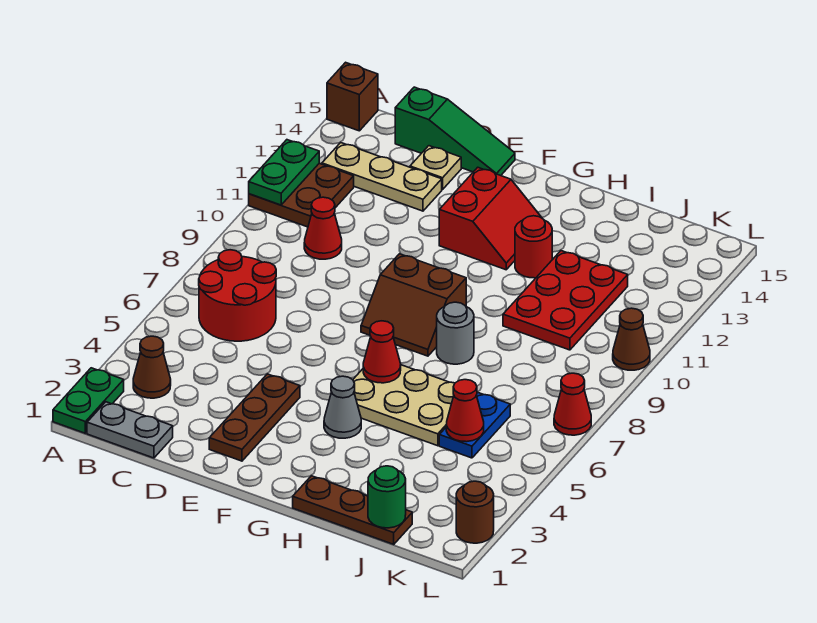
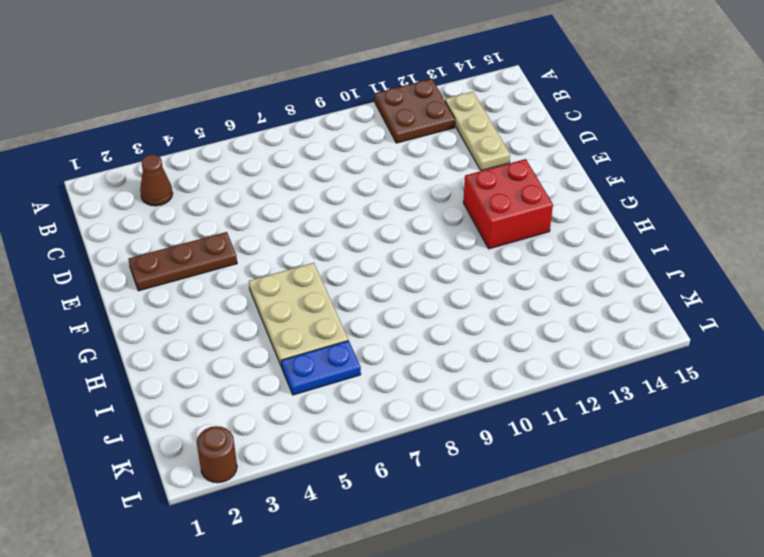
red 2x2 brick [463,159,553,249] -> red 2x2 slope [439,167,542,270]
none -> green 1x2 plate [53,368,124,433]
none -> brown 1x1 brick [327,62,378,131]
none -> grey 1x2 plate [87,402,173,458]

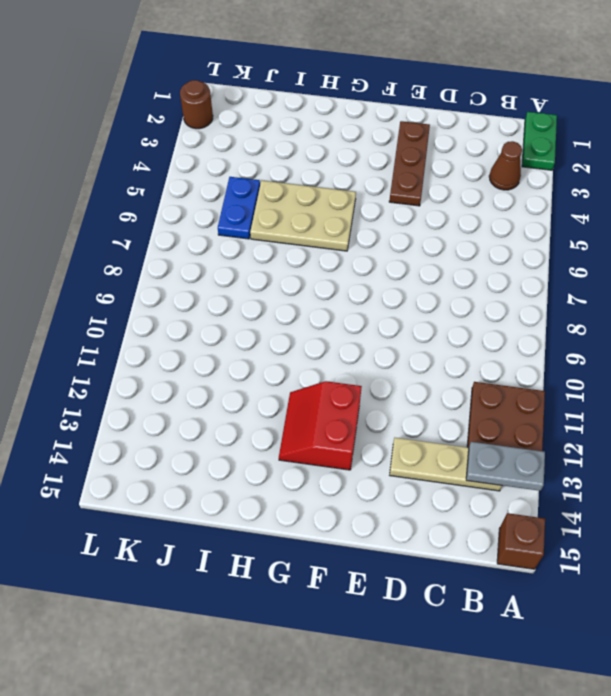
grey 1x2 plate [466,442,545,491] -> grey 1x2 plate moved to [87,402,173,458]
none -> red 2x2 round brick [199,250,276,341]
none -> red 1x1 cone [304,197,342,259]
none -> green 1x3 slope [395,87,515,176]

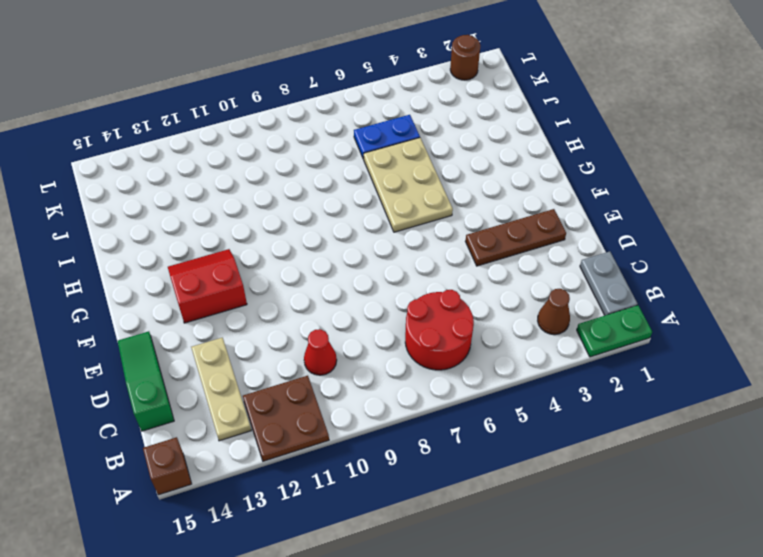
none -> tan 1x1 plate [410,146,461,190]
none -> brown 2x2 slope [361,254,466,356]
none -> grey 1x1 cone [324,376,361,438]

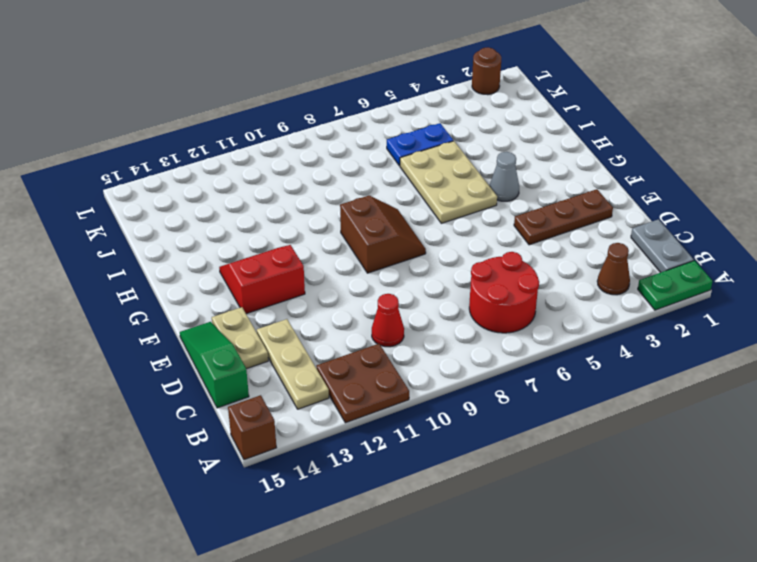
tan 1x2 plate [212,307,268,369] -> tan 1x1 plate [410,146,461,190]
none -> brown 1x3 plate [293,476,412,544]
none -> grey 1x1 round brick [437,302,474,364]
none -> red 1x1 round brick [515,216,552,278]

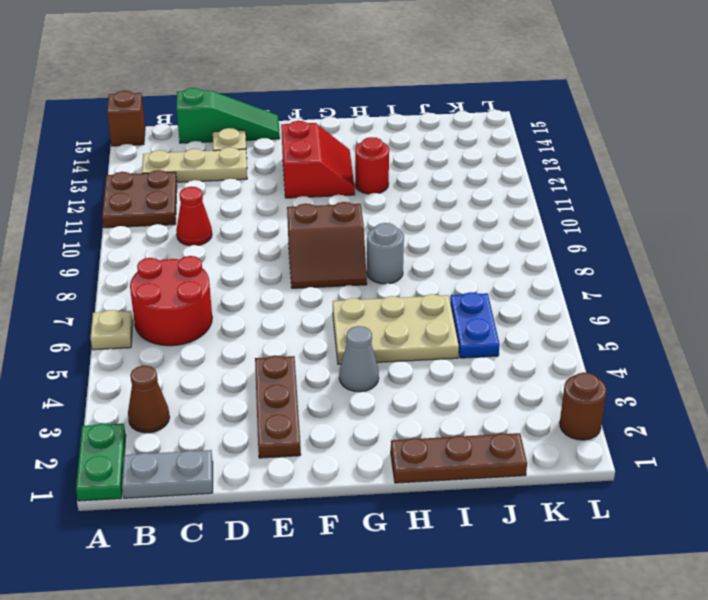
tan 1x1 plate [90,310,133,350] -> none
none -> red 2x3 plate [503,251,628,350]
none -> red 1x1 cone [554,373,591,435]
none -> brown 1x1 cone [613,308,650,370]

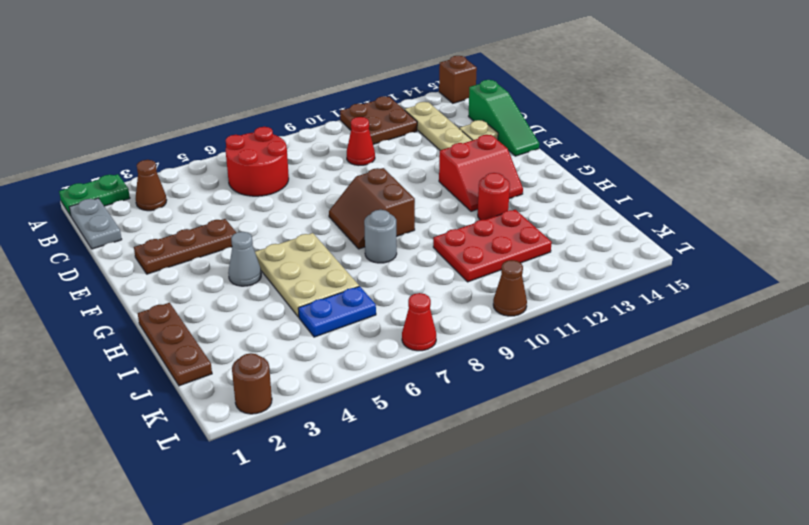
none -> green 1x2 plate [249,140,319,205]
none -> red 1x1 cone [363,321,401,383]
none -> green 1x1 round brick [368,466,406,528]

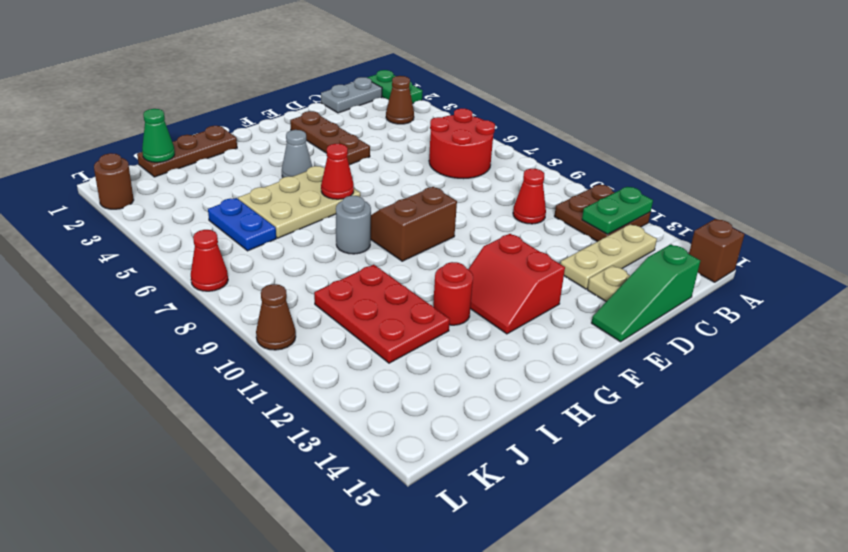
green 1x2 plate [582,187,653,234] -> green 1x2 plate turned to [249,140,319,205]
green 1x1 cone [142,109,175,162] -> green 1x1 round brick [368,466,406,528]
none -> red 1x1 cone [446,380,484,442]

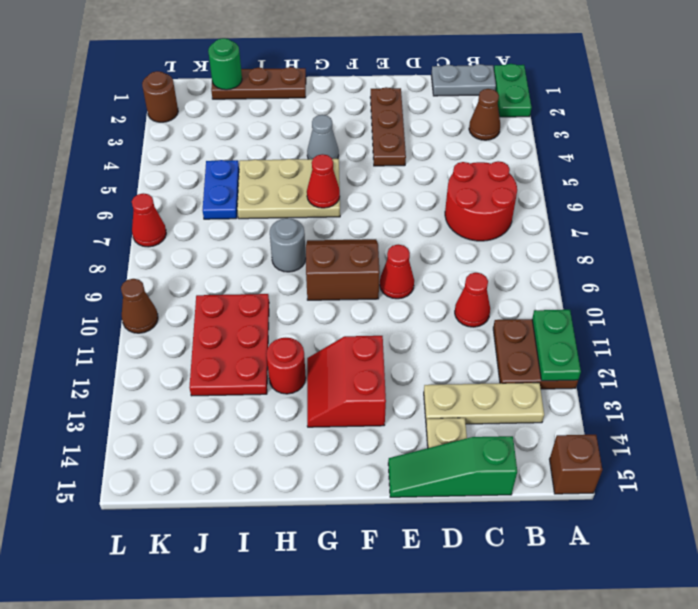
red 1x1 cone [380,245,414,299] -> red 1x1 cone moved to [446,380,484,442]

